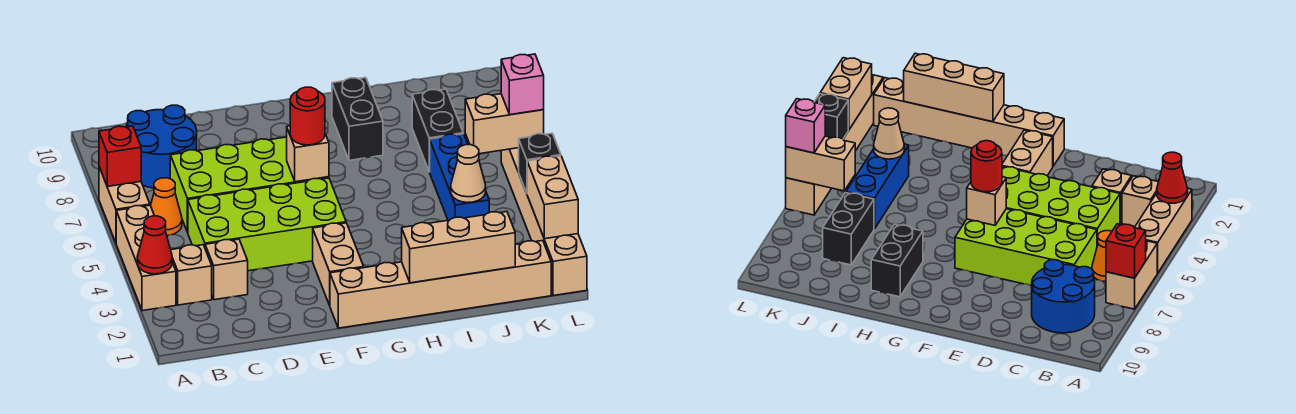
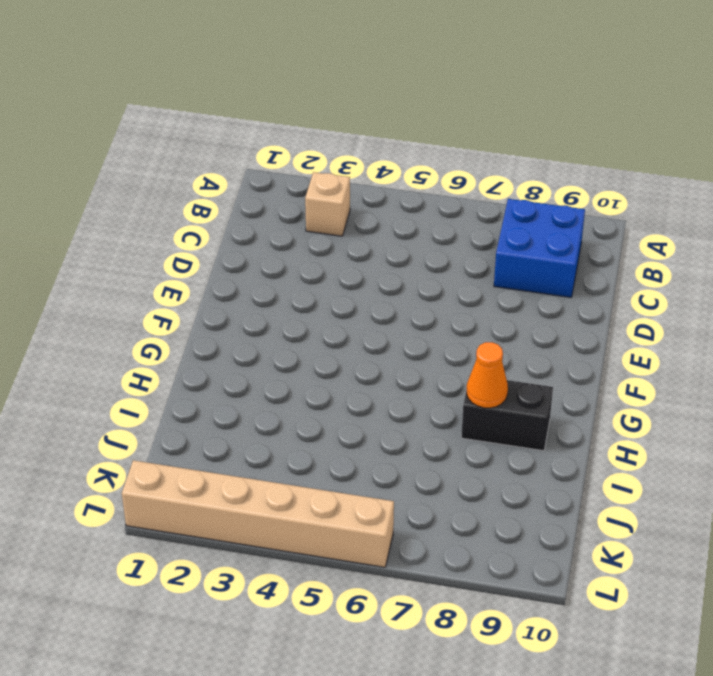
blue 2x2 brick [494,199,585,297] -> blue 2x2 round brick [126,105,197,188]
orange 1x1 cone [467,342,508,408] -> orange 1x1 cone moved to [151,178,182,236]
none -> tan 1x3 brick [116,205,176,311]
none -> tan 1x2 brick [99,167,150,242]
none -> tan 1x1 brick [205,239,248,300]

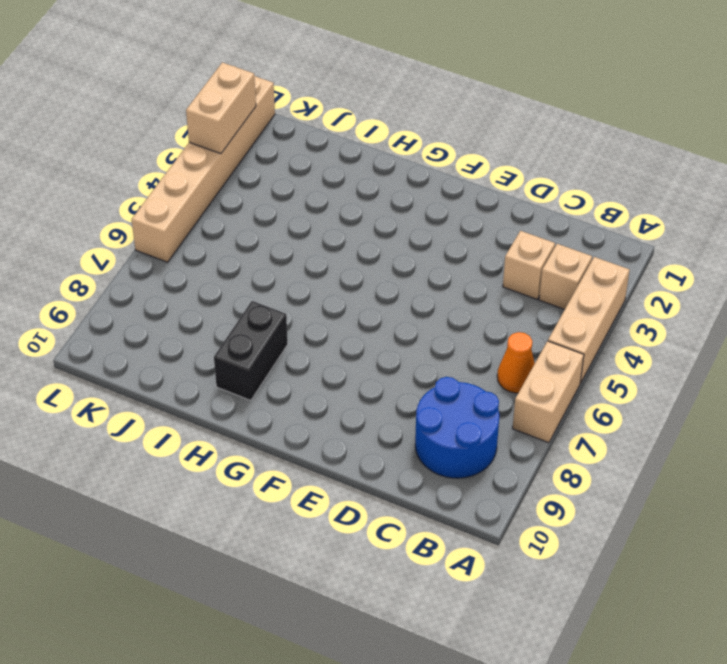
none -> lime 2x4 brick [188,178,346,271]
none -> lime 2x4 brick [170,137,329,232]
none -> tan 1x6 brick [330,241,551,328]

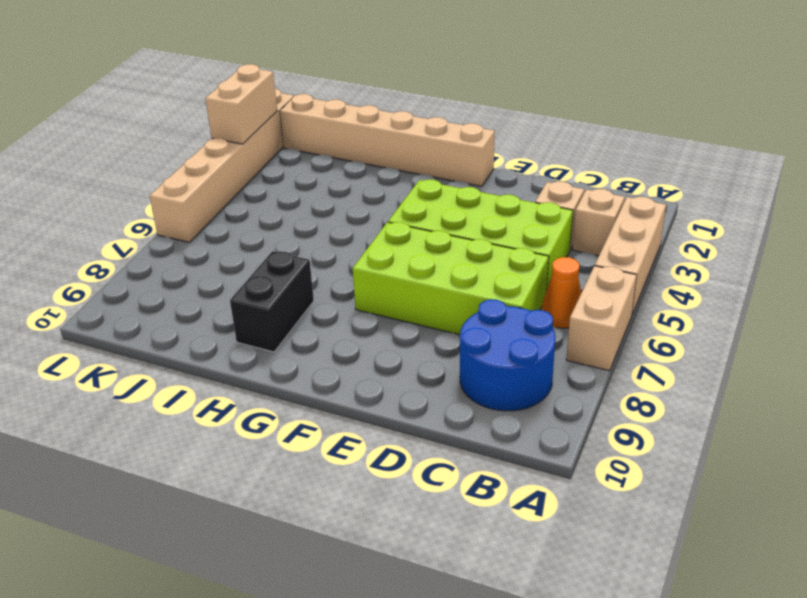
none -> tan 1x2 brick [313,223,364,305]
none -> blue 1x3 brick [430,134,489,220]
none -> black 1x2 brick [412,89,463,172]

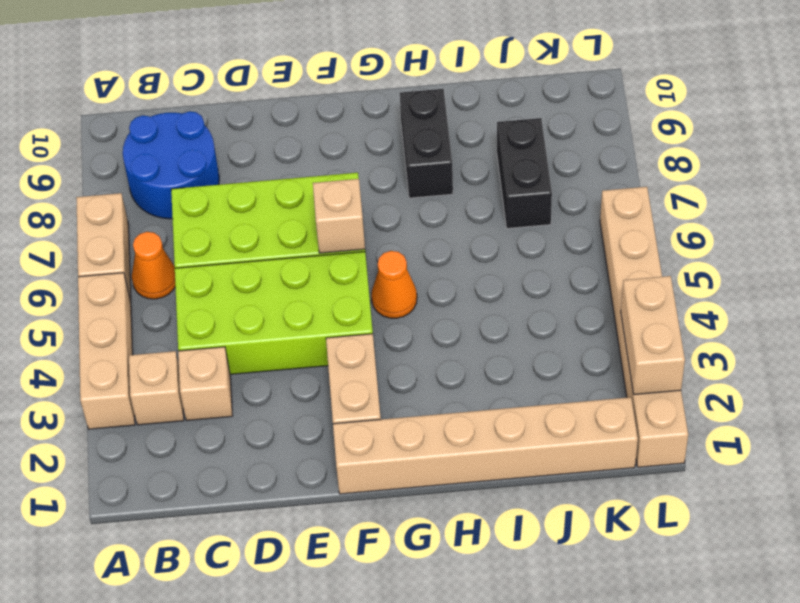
orange 1x1 cone [371,251,417,318] -> none
none -> blue 1x3 brick [430,134,489,220]
none -> red 1x1 cone [137,216,172,274]
none -> red 1x1 brick [99,126,141,187]

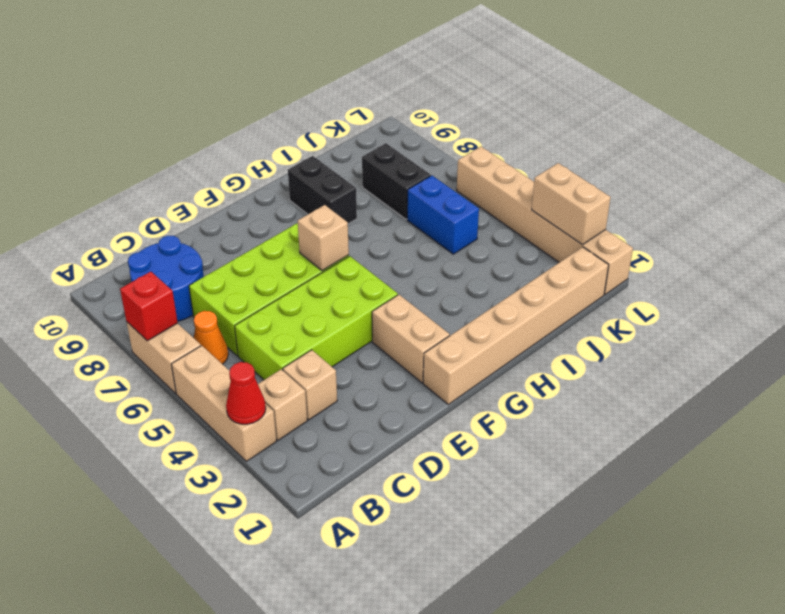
blue 1x2 brick [407,176,479,254] -> blue 1x3 brick [430,134,489,220]
none -> tan 1x3 brick [402,212,515,283]
none -> tan 1x1 cone [451,145,486,202]
none -> tan 1x2 brick [465,94,544,154]

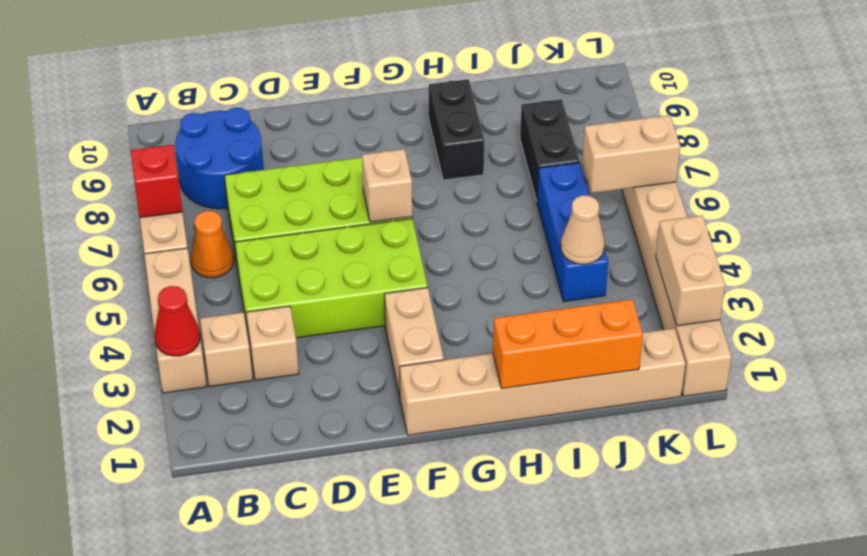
orange 1x3 brick [493,299,643,388] -> tan 1x3 brick [402,212,515,283]
none -> black 1x1 brick [519,134,561,193]
none -> red 1x1 round brick [290,87,325,145]
none -> pink 1x1 brick [501,54,544,115]

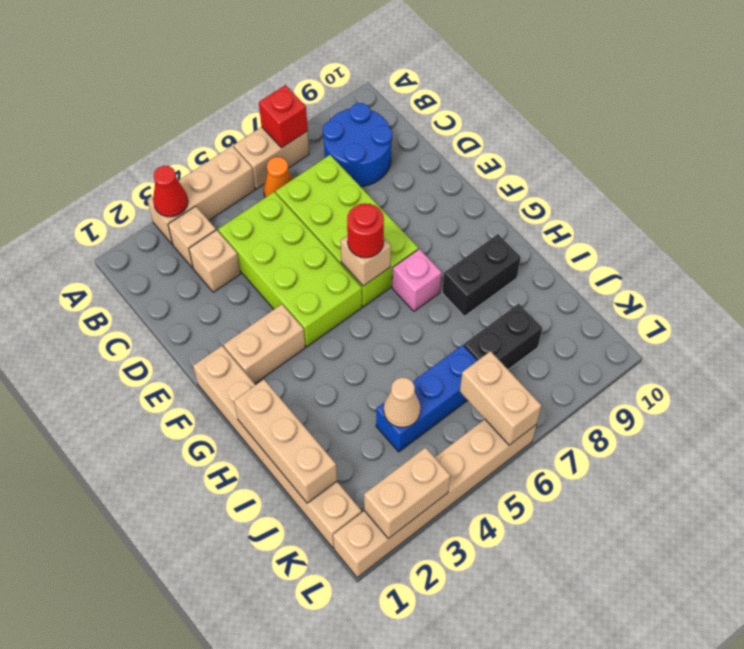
pink 1x1 brick [392,249,442,311] -> pink 1x1 brick moved to [501,54,544,115]
none -> black 1x1 brick [519,134,561,193]

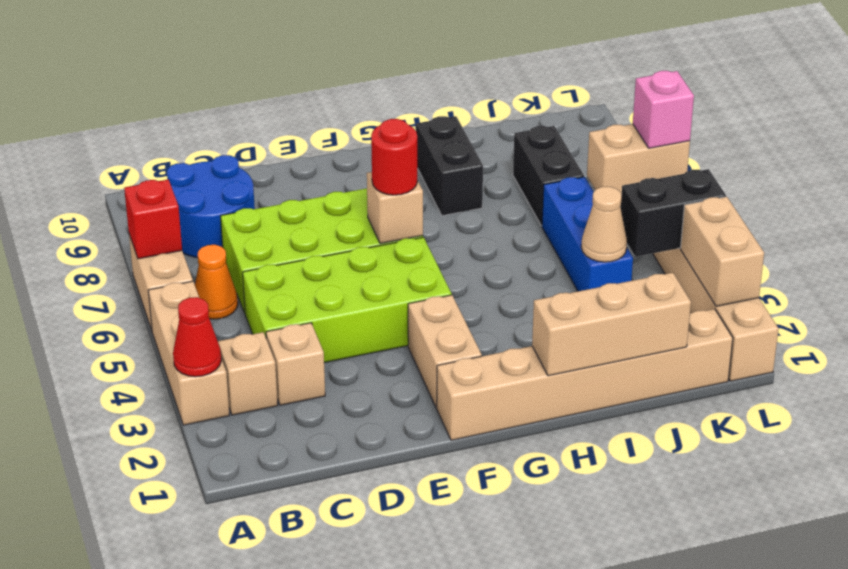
black 1x2 brick [621,169,726,257] -> black 1x1 brick [519,134,561,193]

